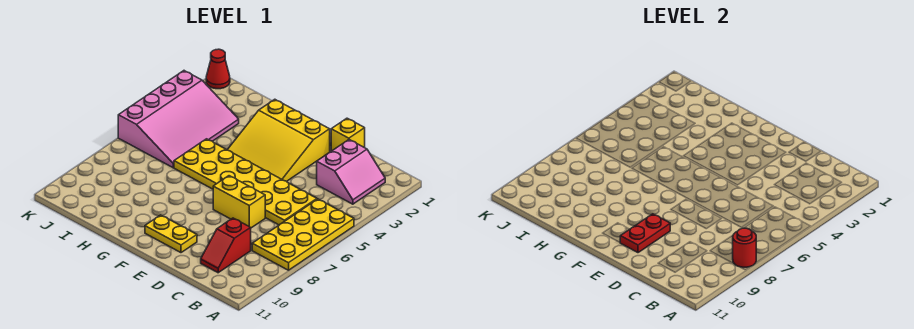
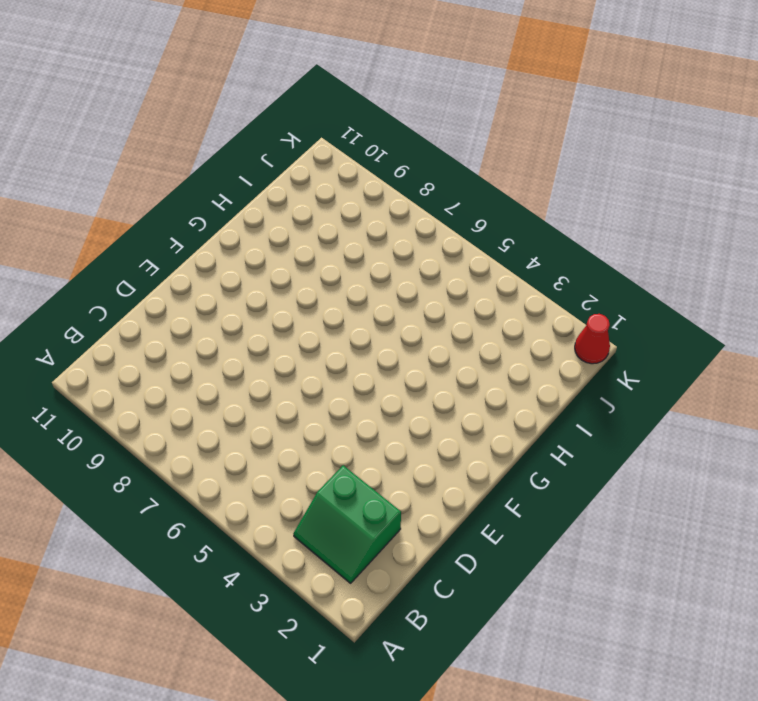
green 2x2 slope [293,465,401,583] -> pink 2x2 slope [317,140,385,204]
none -> yellow 2x4 plate [252,199,354,270]
none -> yellow 2x6 plate [174,139,317,225]
none -> red 1x2 slope [201,218,251,273]

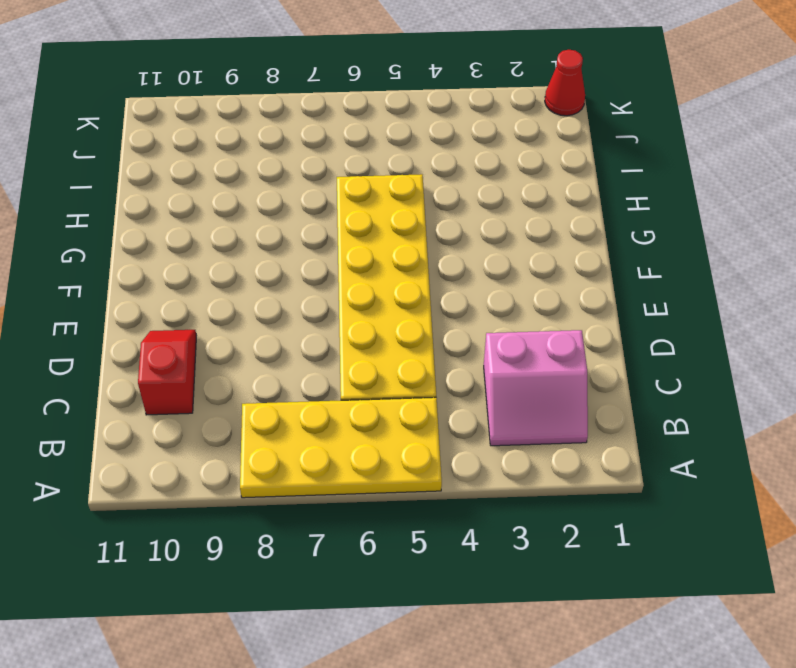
red 1x2 slope [138,330,197,415] -> red 1x2 slope turned to [201,218,251,273]
none -> yellow 1x1 brick [331,118,365,151]
none -> yellow 1x2 brick [213,176,265,228]
none -> yellow 3x3 slope [227,99,330,181]

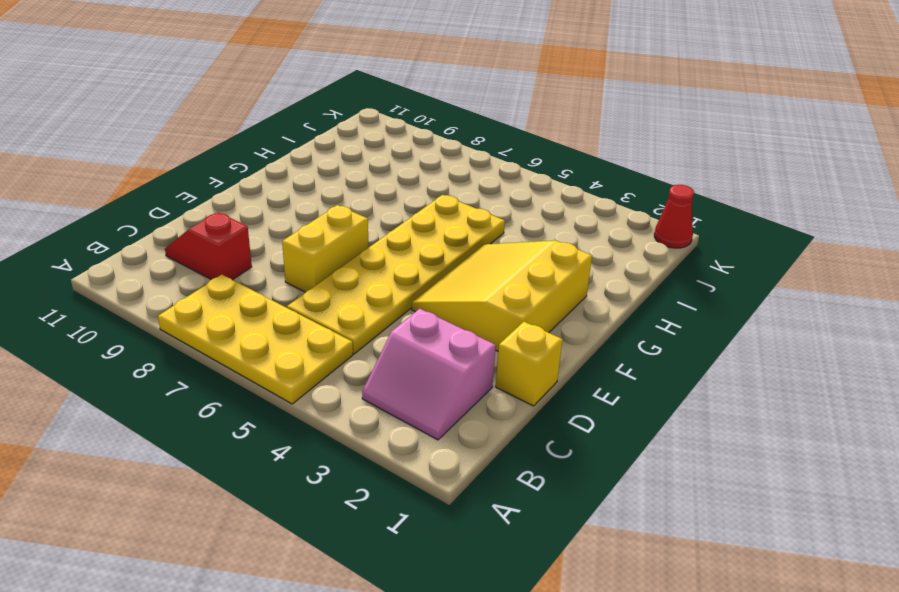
none -> yellow 1x2 plate [145,215,197,253]
none -> pink 3x4 slope [118,71,239,168]
none -> red 1x1 round brick [733,228,756,267]

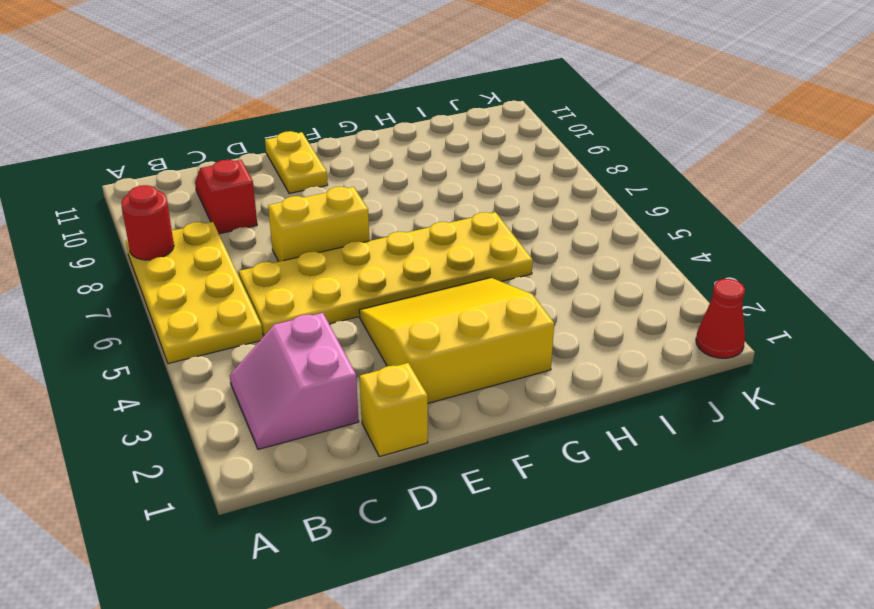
yellow 1x2 plate [265,131,328,193] -> yellow 1x2 plate turned to [145,215,197,253]
none -> pink 3x4 slope [118,71,239,168]
none -> red 1x2 plate [620,214,670,253]

